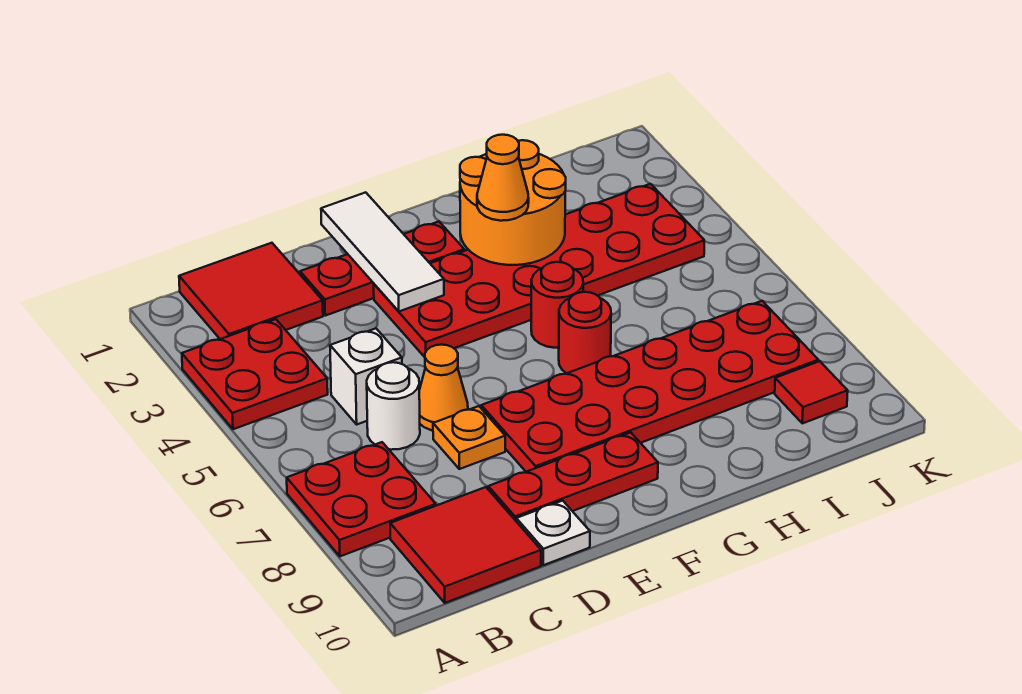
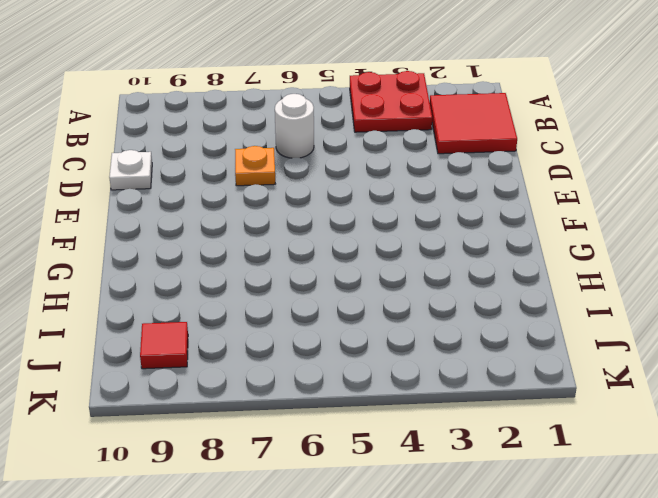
none -> red 2x2 plate [287,442,436,556]
none -> red 2x2 tile [390,487,541,603]
none -> white 1x1 brick [330,329,402,424]

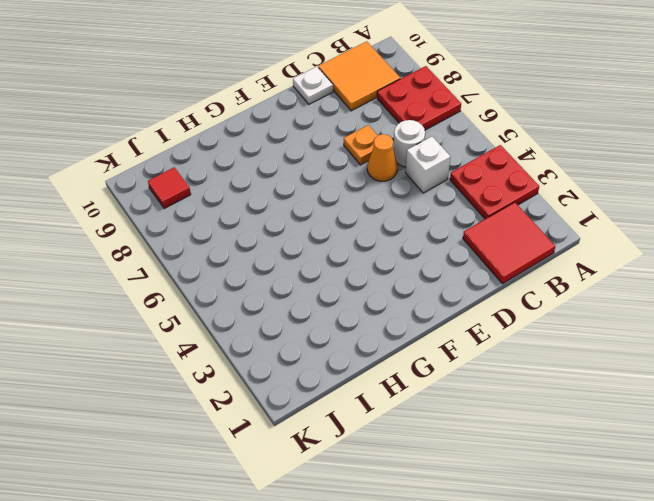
orange 2x2 tile [318,41,400,111] -> red 2x2 tile [390,487,541,603]
none -> red 1x3 plate [300,222,464,316]
none -> red 1x3 plate [488,432,658,521]
none -> red 2x6 plate [374,184,704,357]

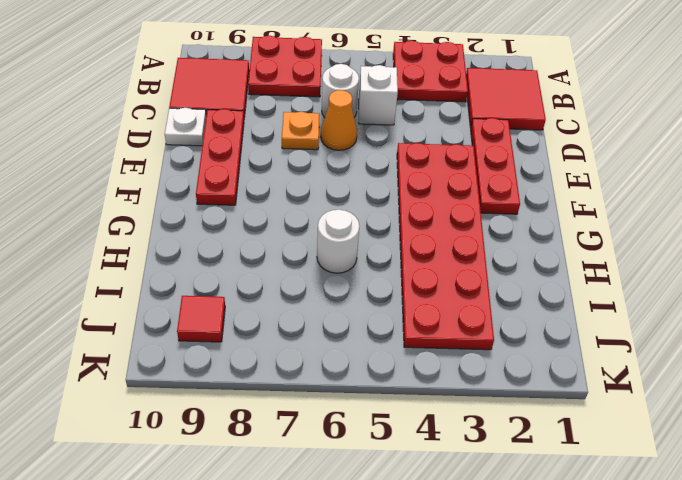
white 1x1 round brick [317,209,359,273] -> none
none -> red 2x6 plate [481,301,818,472]
none -> red 1x1 round brick [531,262,583,348]
none -> red 1x1 round brick [559,292,611,373]

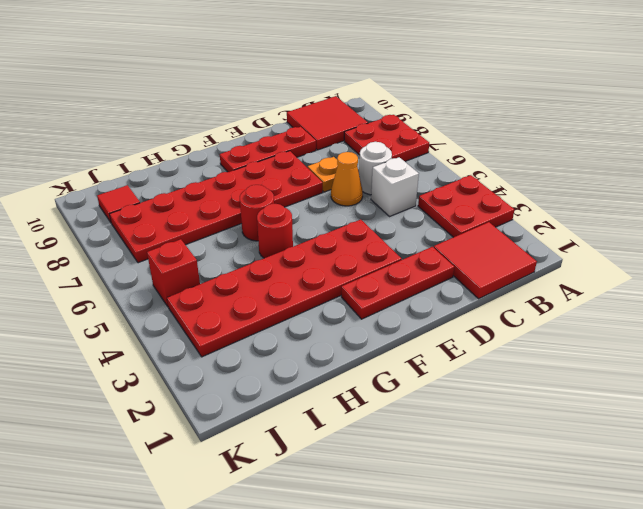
red 1x1 brick [147,239,200,306] -> none
none -> white 1x1 plate [516,501,590,565]
none -> white 1x3 tile [321,192,444,311]
none -> orange 2x2 round brick [460,140,566,265]

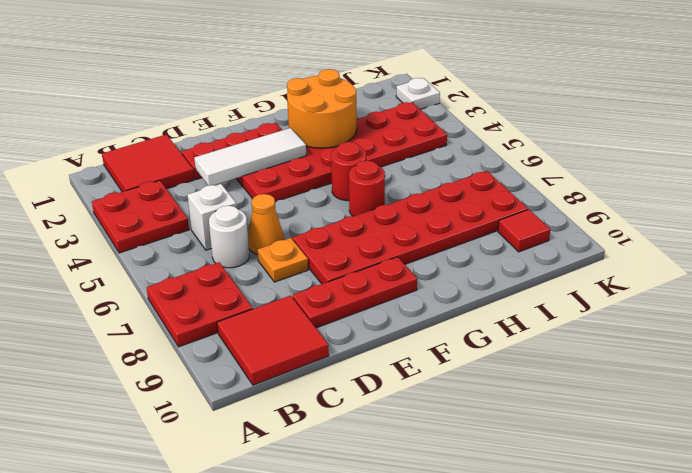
white 1x3 tile [194,128,306,186] -> white 1x3 tile turned to [321,192,444,311]
white 1x1 plate [396,78,440,109] -> white 1x1 plate moved to [516,501,590,565]
none -> orange 1x1 cone [477,135,529,221]

